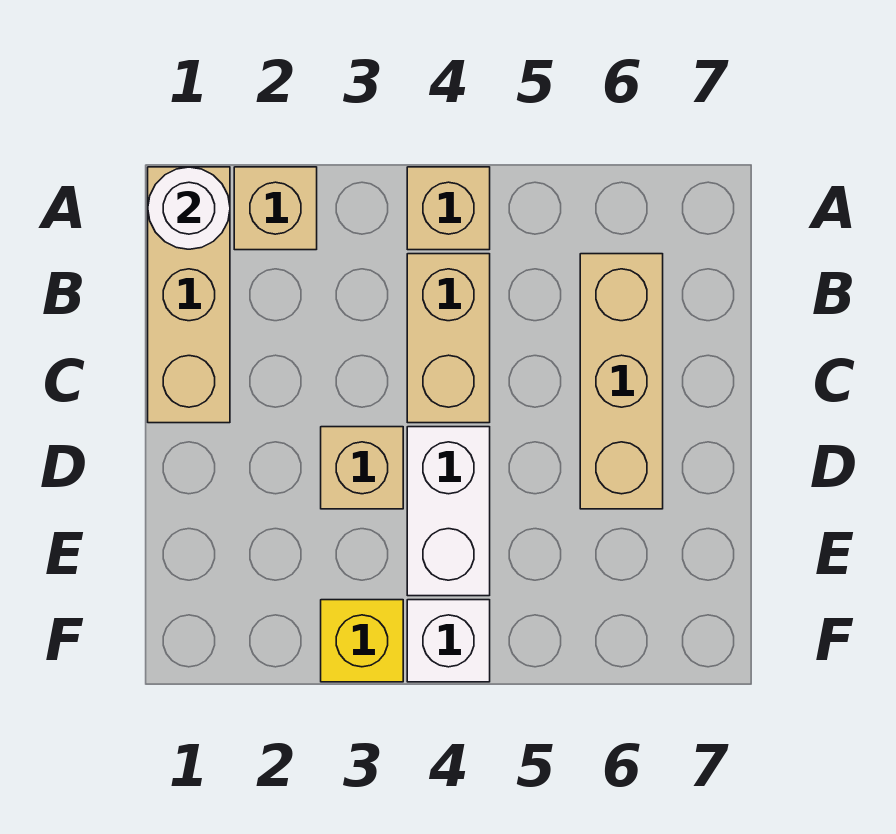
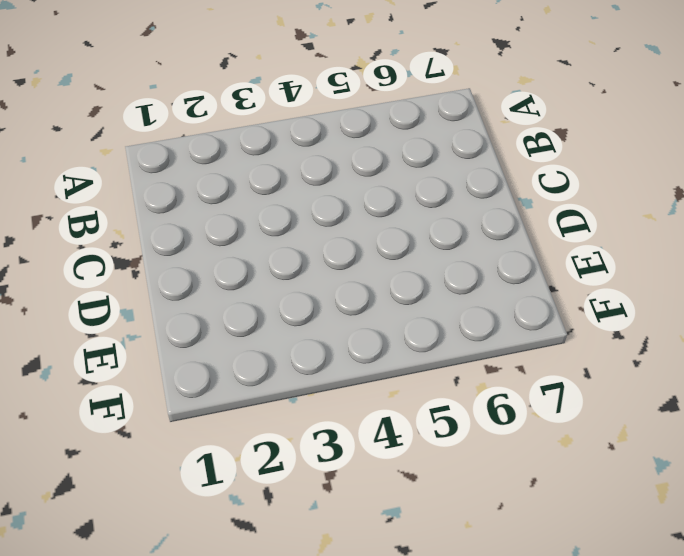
none -> tan 1x3 brick [148,167,230,423]
none -> tan 1x1 brick [234,167,317,250]

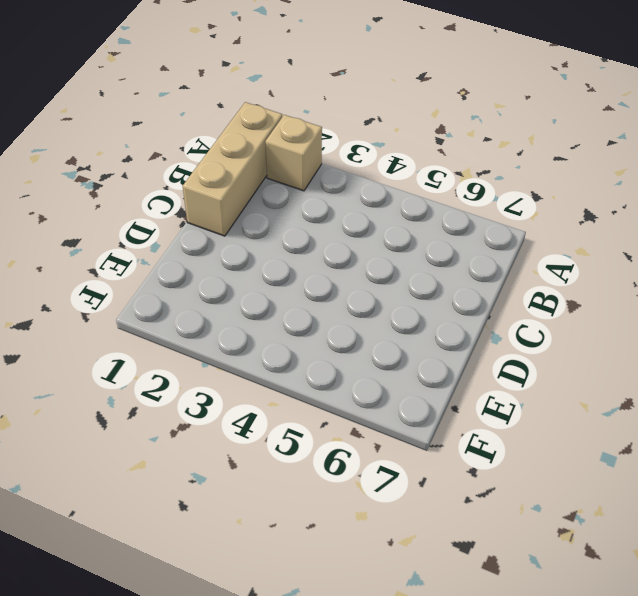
none -> tan 1x1 brick [407,167,490,250]
none -> tan 1x2 brick [407,254,490,423]

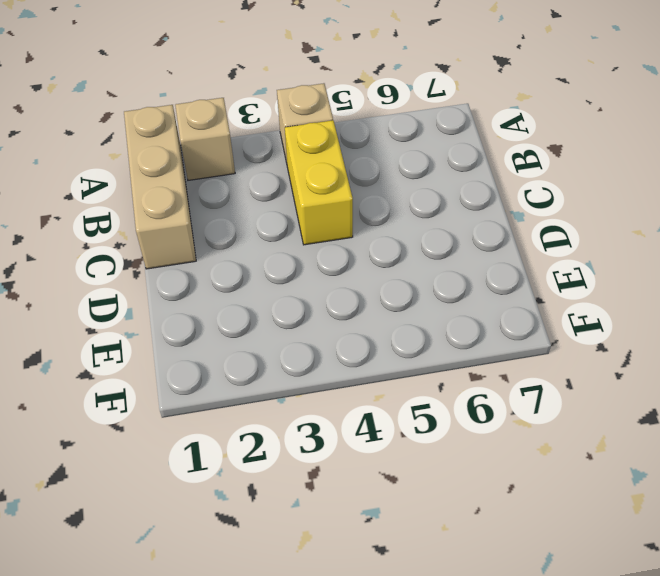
yellow 1x2 brick [285,120,353,245] -> tan 1x2 brick [407,254,490,423]
none -> tan 1x3 brick [580,254,663,509]
none -> tan 1x1 brick [321,427,403,509]

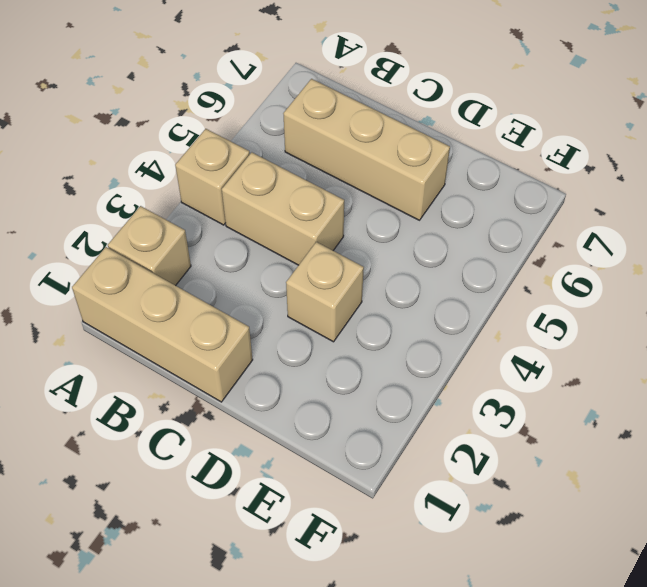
none -> white 1x2 brick [407,427,490,596]
none -> yellow 1x1 brick [321,600,403,682]

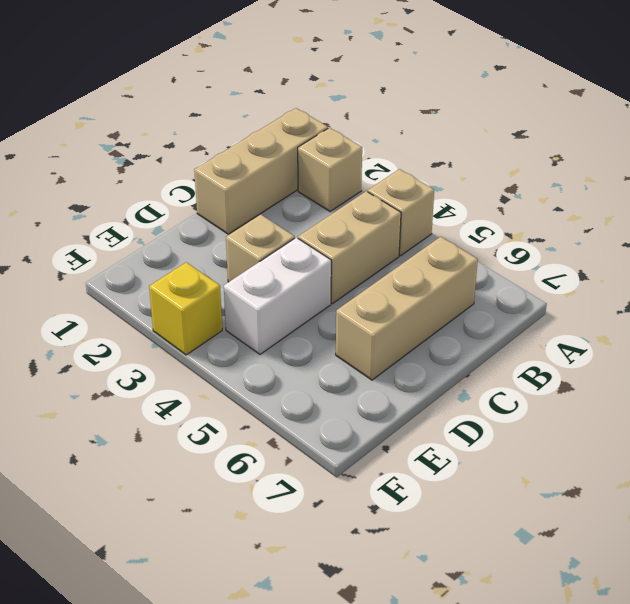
none -> white 1x1 brick [407,600,490,682]
none -> white 1x1 round brick [148,167,230,249]

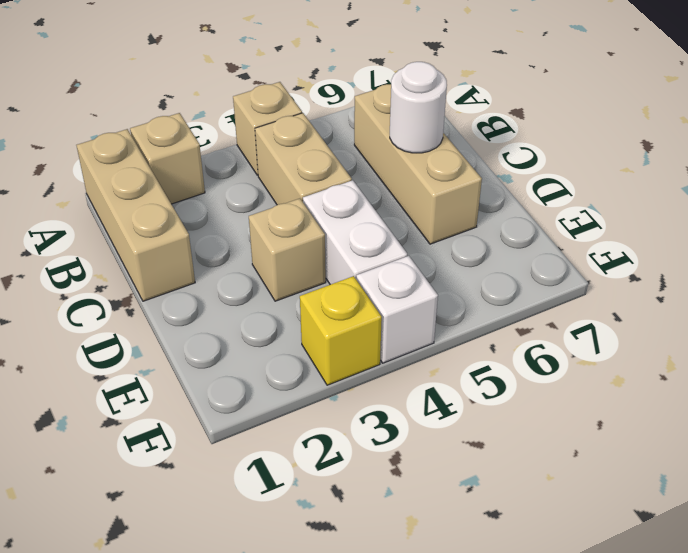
white 1x1 round brick [390,62,447,153] -> white 1x1 round brick moved to [148,167,230,249]

